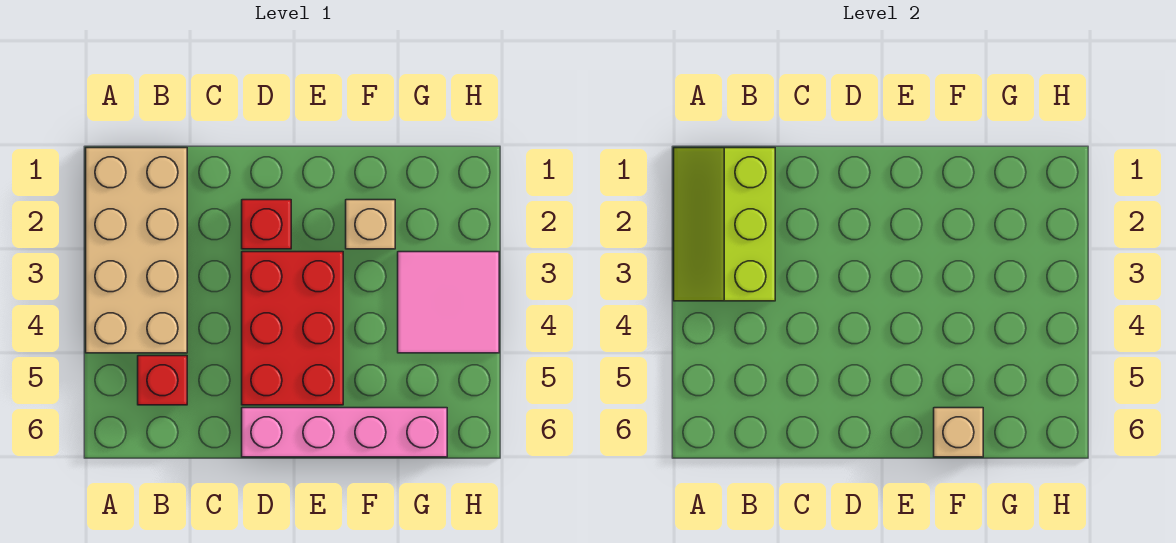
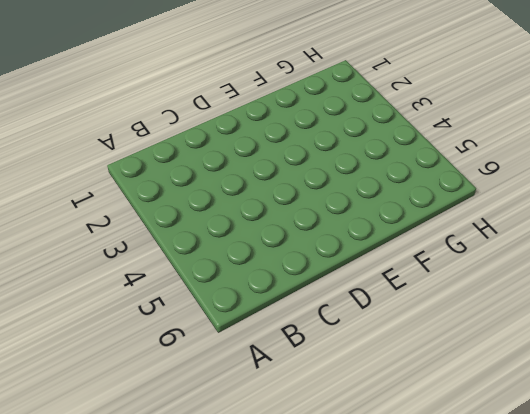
none -> tan 2x4 brick [86,148,187,353]
none -> red 1x1 brick [138,356,187,405]

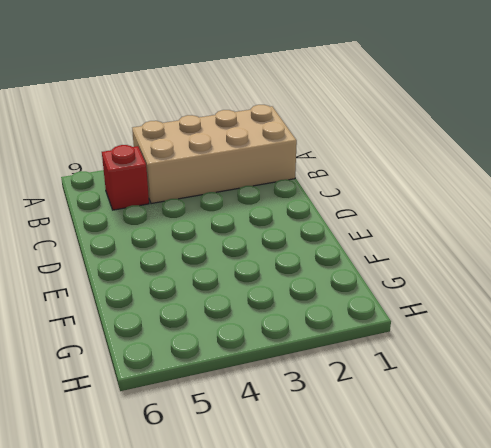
none -> red 1x1 brick [242,200,291,249]
none -> red 2x3 brick [242,252,343,405]

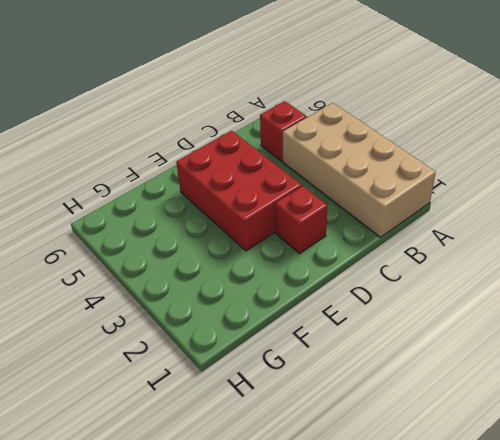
none -> pink 1x4 brick [242,408,447,457]
none -> tan 1x1 brick [346,200,395,249]

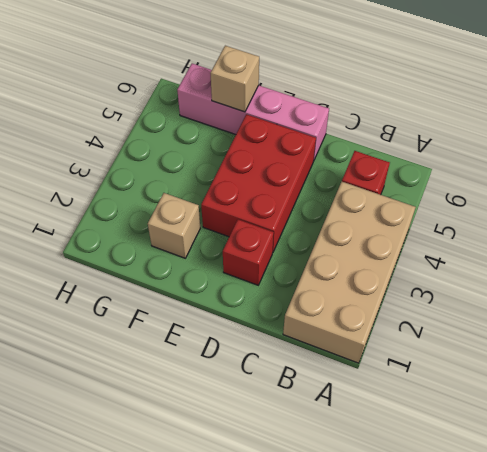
none -> pink 2x2 tile [398,252,499,353]
none -> lime 2x3 slope [674,148,775,301]

